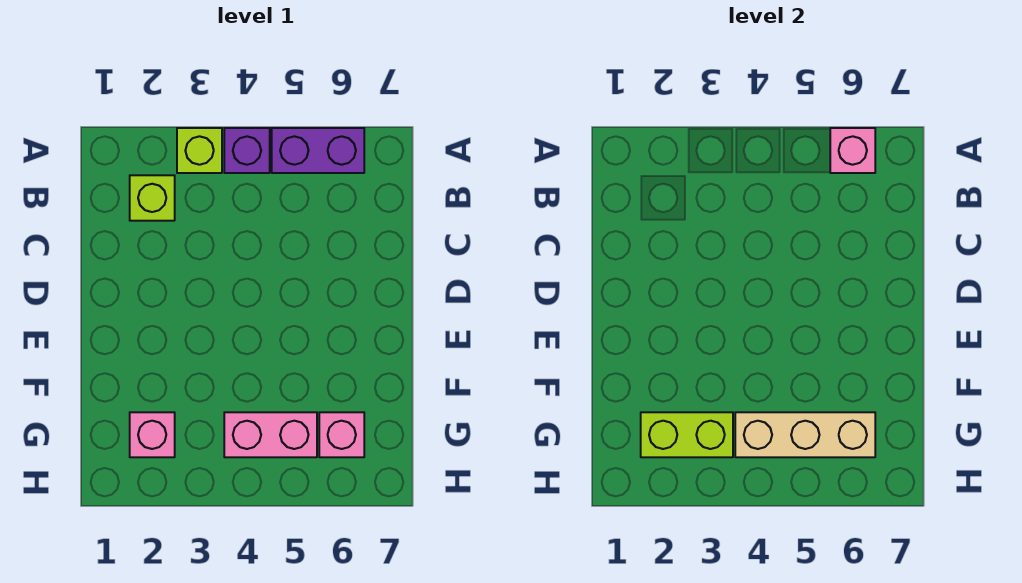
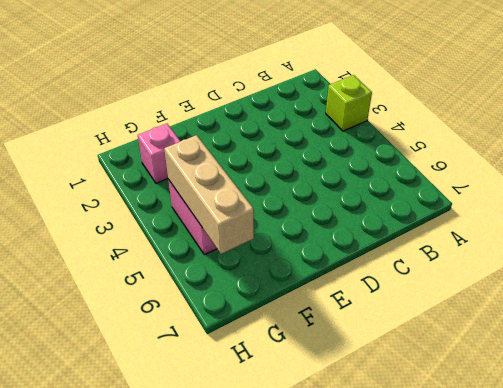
none -> purple 1x1 brick [224,128,270,173]
none -> purple 1x2 brick [272,128,364,173]

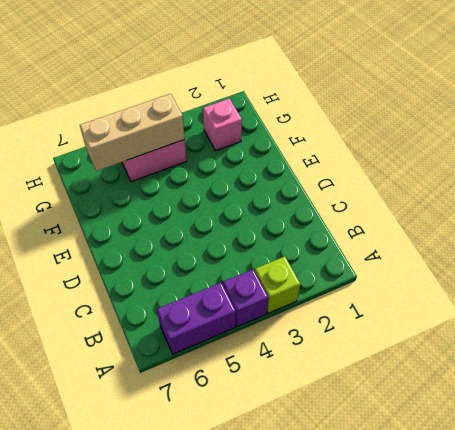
none -> lime 1x1 brick [130,175,175,221]
none -> pink 1x1 brick [319,412,364,457]

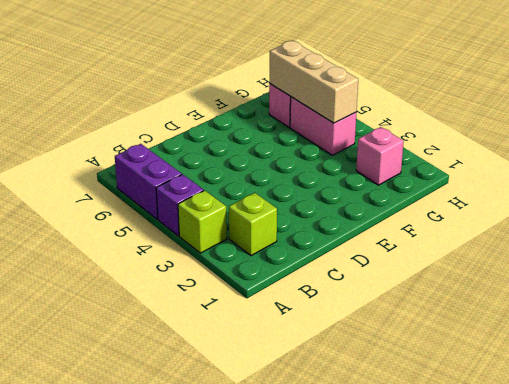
none -> pink 1x1 brick [830,128,875,173]
none -> lime 1x2 brick [641,412,733,457]

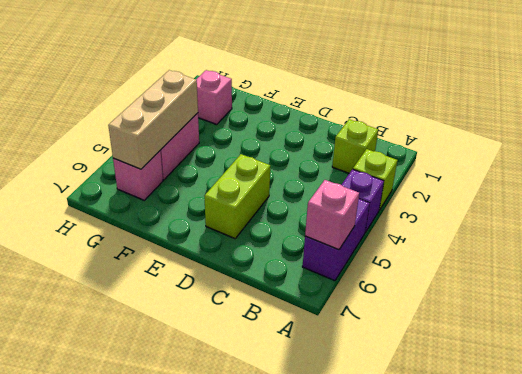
lime 1x2 brick [205,154,270,239] -> lime 1x2 brick moved to [641,412,733,457]

